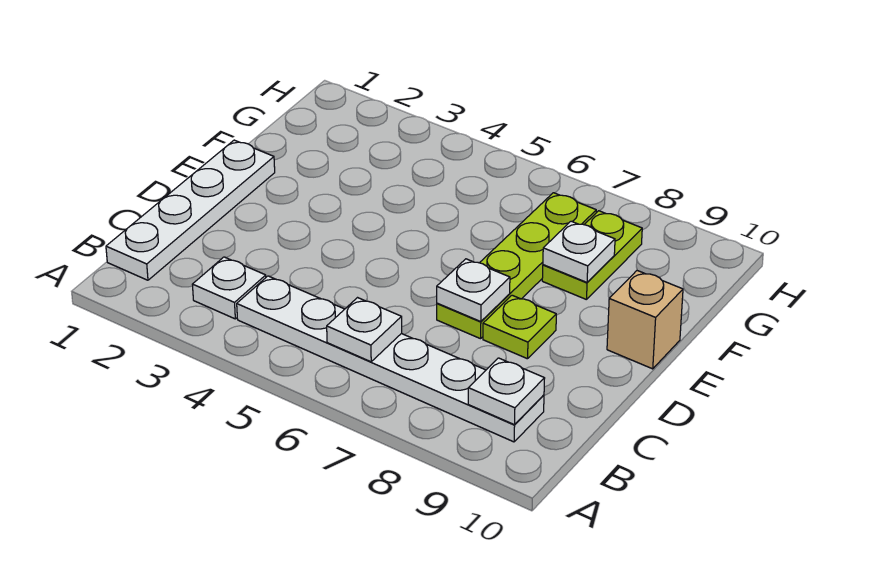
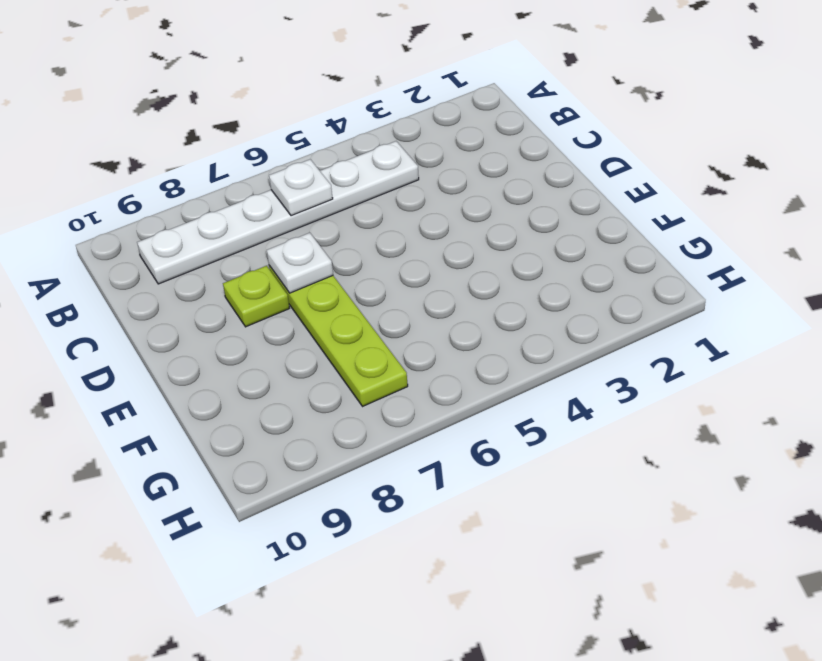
none -> white 1x4 plate [106,140,275,280]
none -> white 1x1 plate [192,257,266,319]

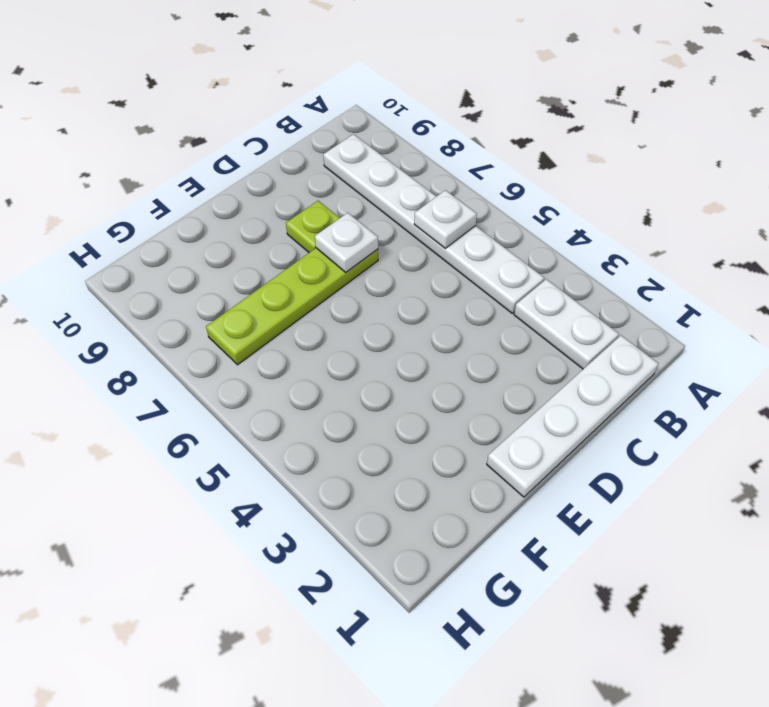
white 1x2 plate [514,279,619,369] -> white 1x1 plate [192,257,266,319]
none -> tan 1x1 brick [607,271,683,369]
none -> lime 1x2 plate [542,211,642,300]

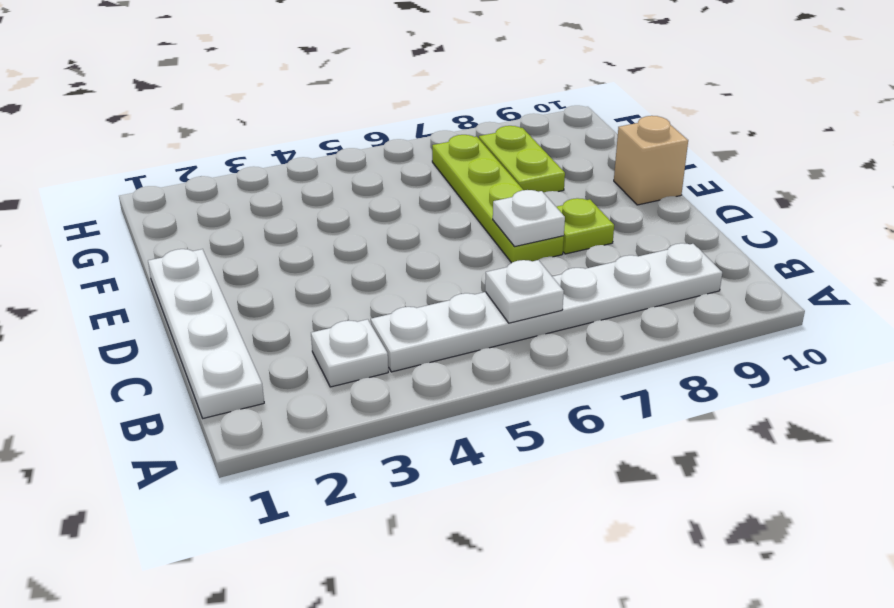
none -> white 1x1 plate [468,358,545,425]
none -> white 1x1 plate [543,221,615,282]

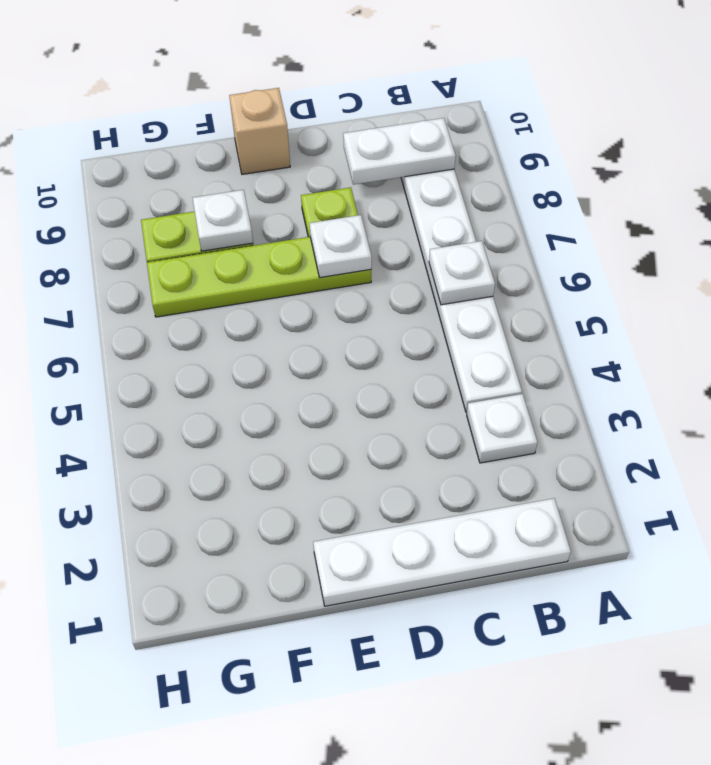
white 1x2 plate [343,118,456,185] -> white 1x1 plate [468,358,545,425]

